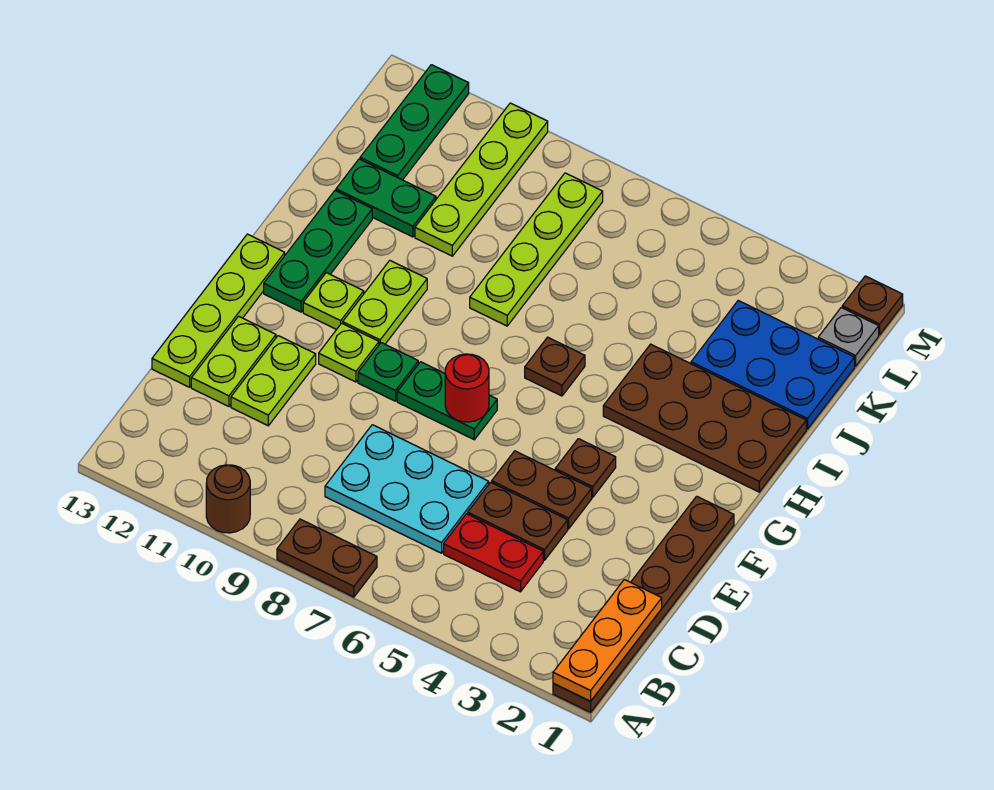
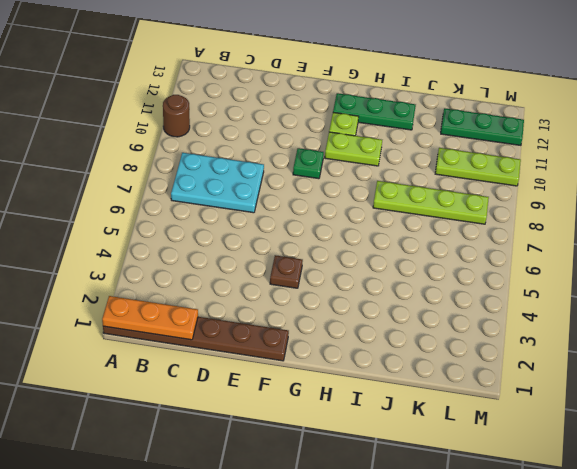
cyan 2x3 plate [171,153,264,213] -> cyan 2x3 plate turned to [325,425,489,553]
lime 1x3 plate [435,148,521,186] -> lime 1x4 plate [415,103,548,256]
none -> brown 1x2 plate [277,519,377,597]
none -> red 1x2 plate [444,514,543,592]
none -> brown 1x2 plate [468,482,568,560]

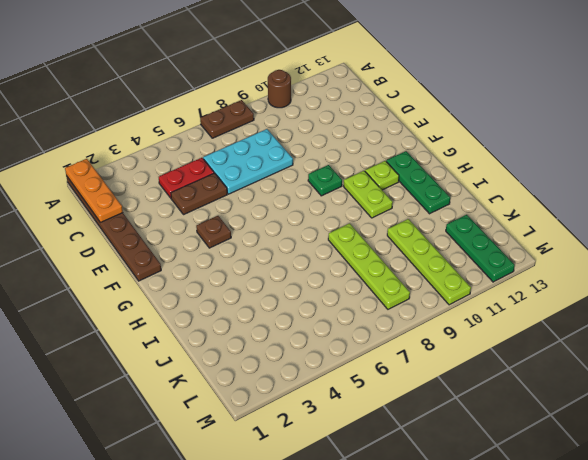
none -> lime 1x2 plate [231,336,316,426]
none -> lime 1x2 plate [191,316,276,406]
none -> lime 1x4 plate [152,234,285,387]

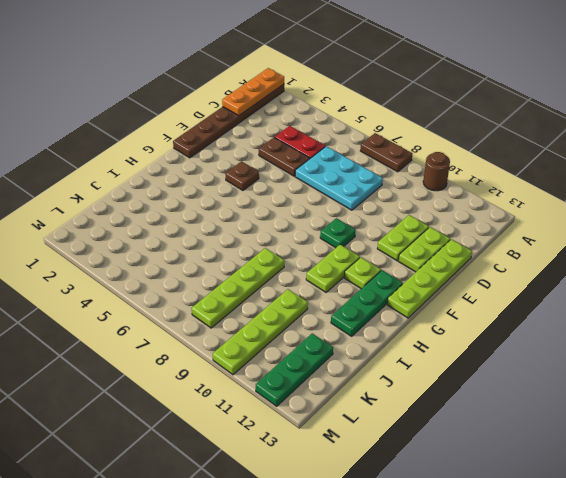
none -> brown 1x2 plate [492,451,592,529]
none -> green 1x2 plate [397,362,497,440]
none -> lime 1x1 plate [319,323,379,382]

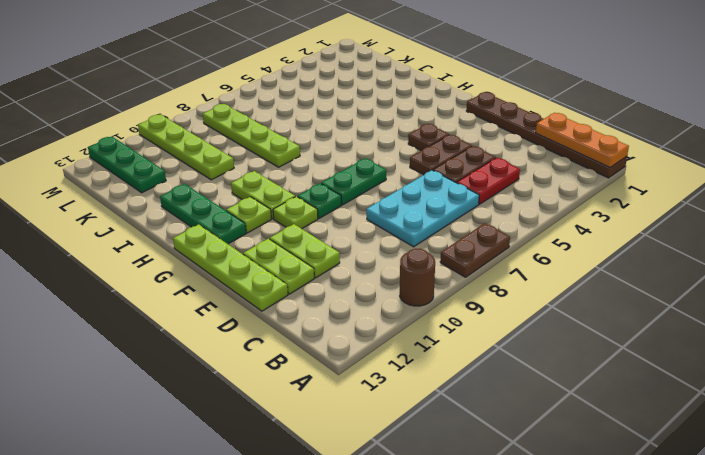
none -> brown 2x4 plate [603,344,806,492]
none -> brown 1x1 plate [525,337,585,396]
none -> blue 2x3 plate [691,301,855,429]

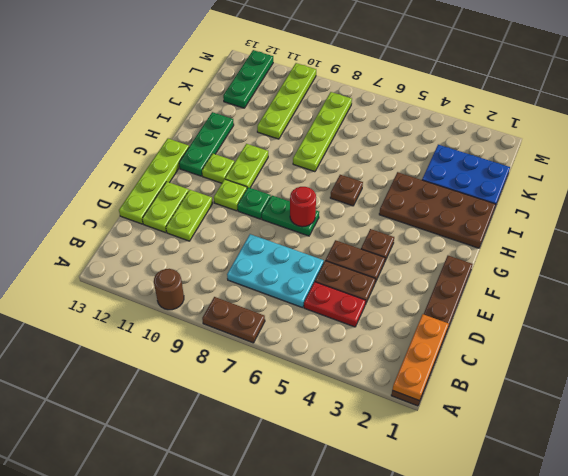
none -> green 1x2 plate [336,159,436,237]
none -> grey 1x1 plate [818,308,879,366]
none -> brown 1x1 plate [842,276,903,335]

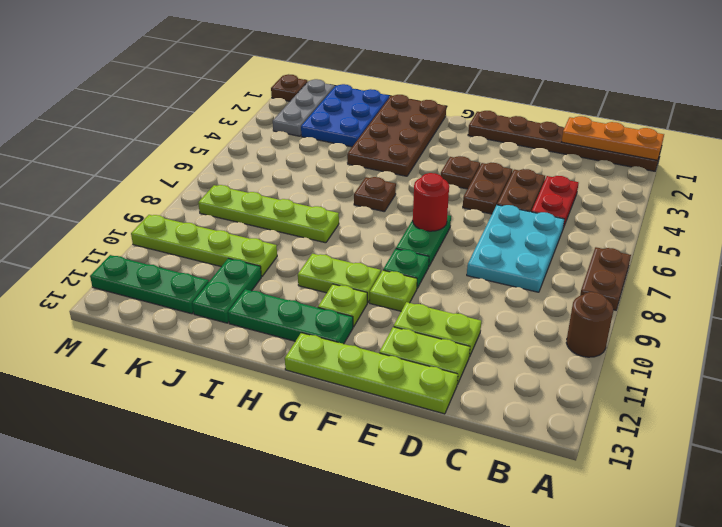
grey 1x3 plate [273,79,335,136] -> grey 1x1 plate [818,308,879,366]

